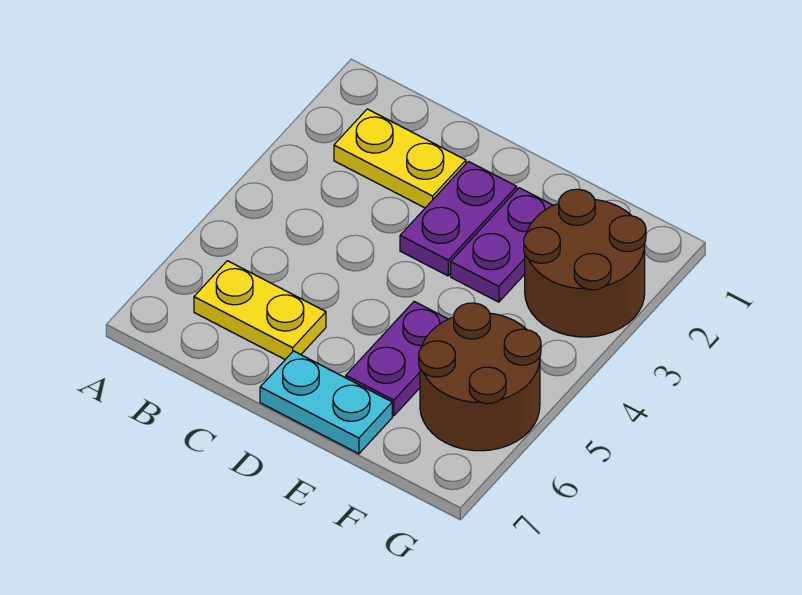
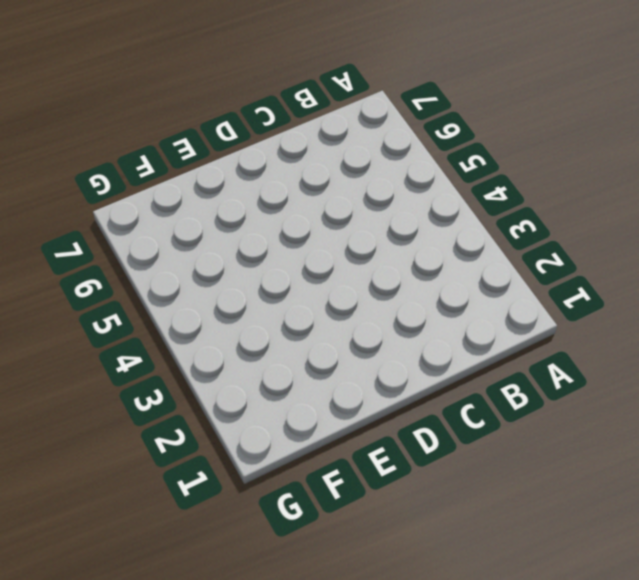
none -> yellow 1x2 plate [334,109,466,208]
none -> yellow 1x2 plate [194,261,326,360]

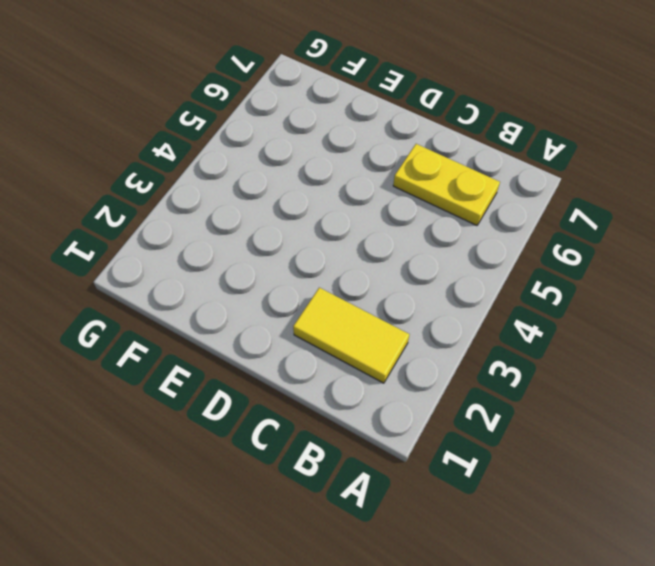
yellow 1x2 tile [293,288,409,383] -> yellow 1x2 plate [334,109,466,208]
none -> purple 1x2 plate [400,162,517,276]
none -> cyan 1x2 plate [260,351,392,454]

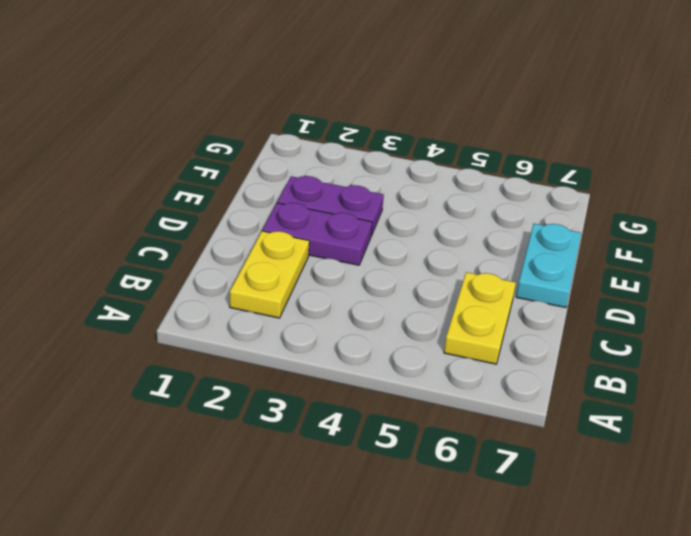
none -> purple 1x2 plate [346,302,448,416]
none -> brown 2x2 round brick [524,189,646,337]

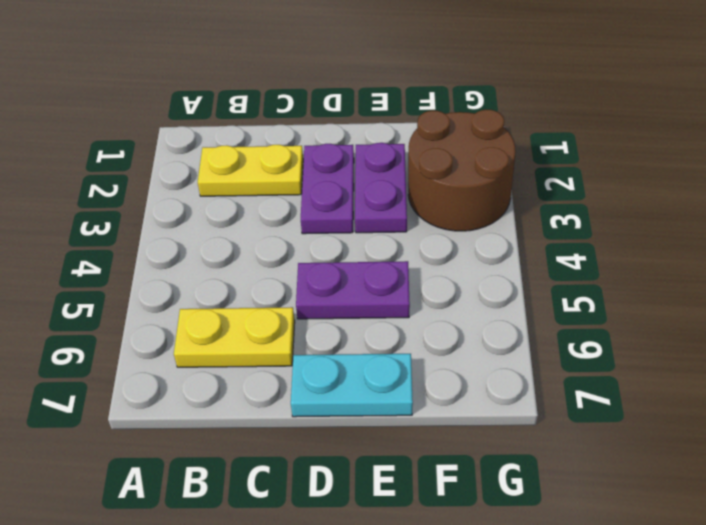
purple 1x2 plate [296,261,410,319] -> purple 1x2 plate turned to [346,302,448,416]
none -> brown 2x2 round brick [419,303,541,451]

